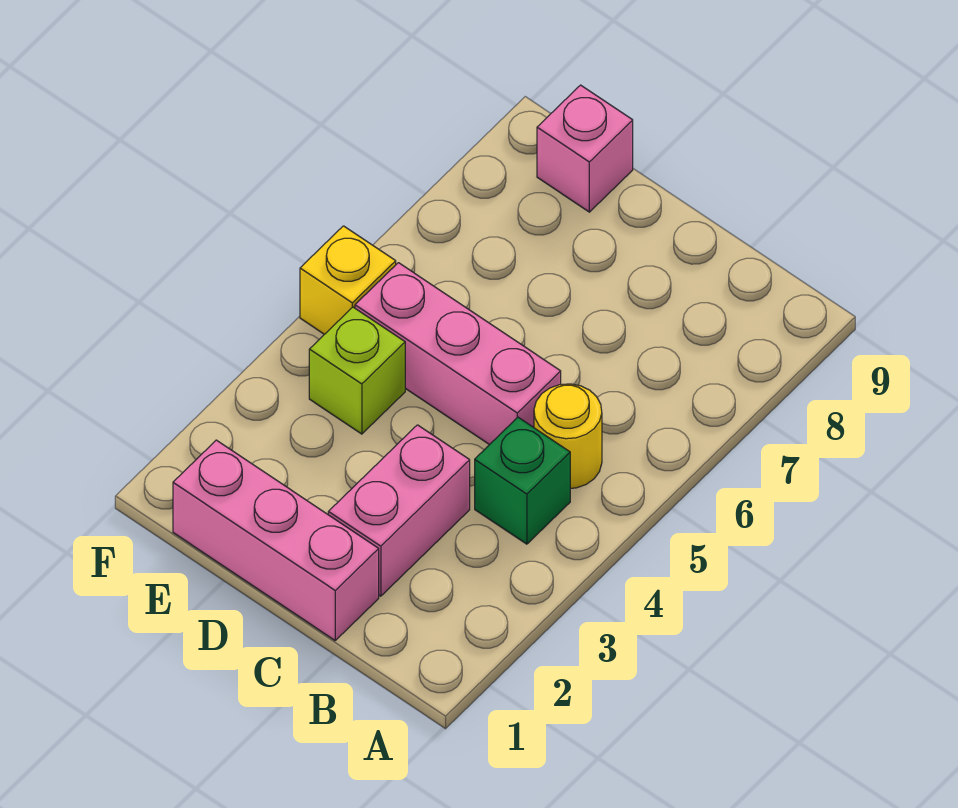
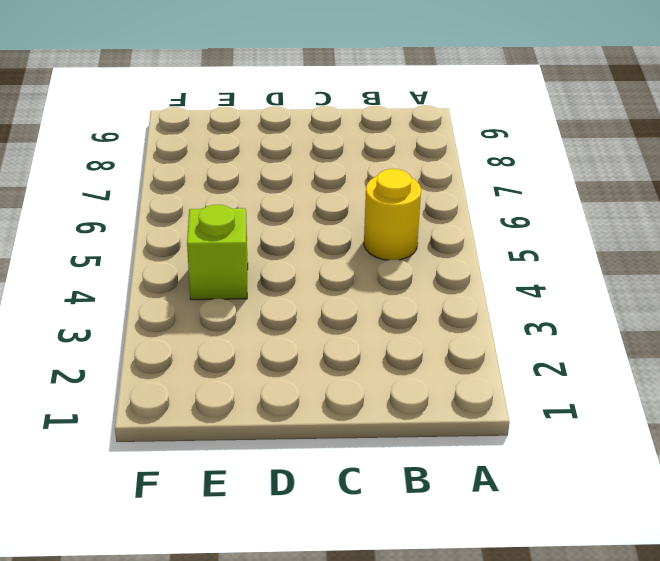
none -> green 1x1 brick [475,417,570,544]
none -> pink 1x3 brick [173,440,379,640]

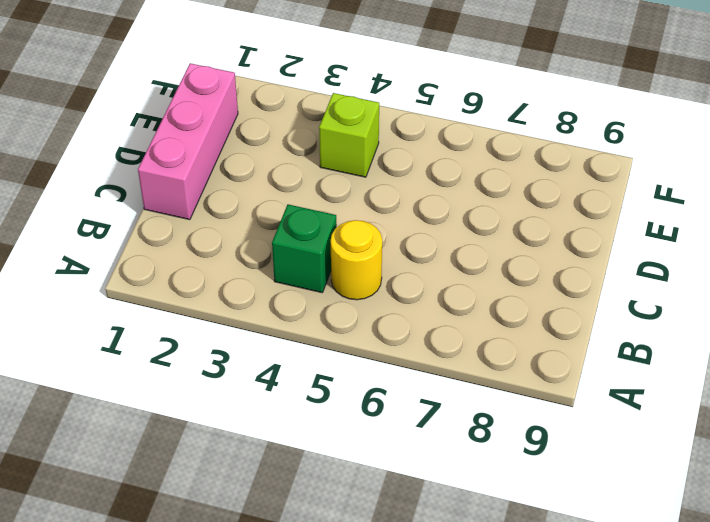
none -> pink 1x2 brick [328,425,470,596]
none -> pink 1x3 brick [355,263,561,445]

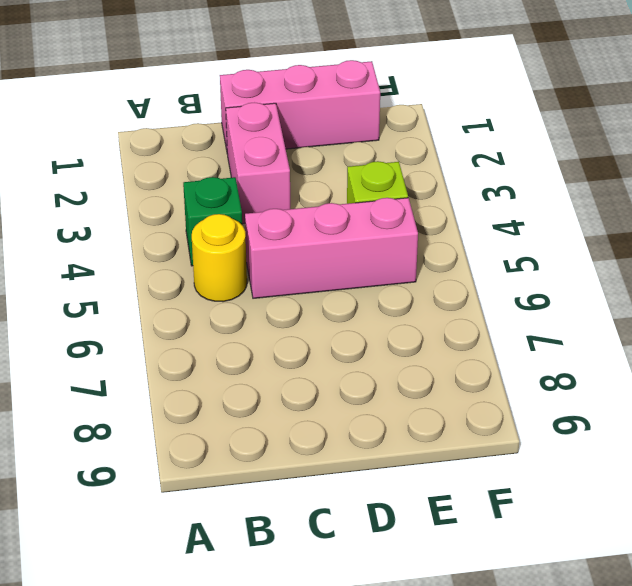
none -> pink 1x1 brick [537,85,633,212]
none -> yellow 1x1 brick [300,226,396,334]

